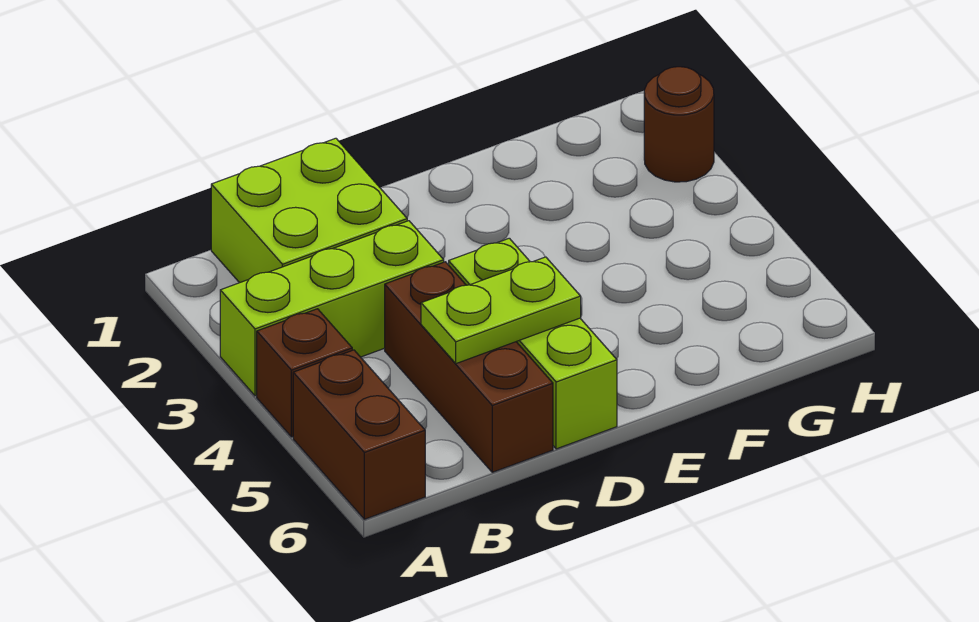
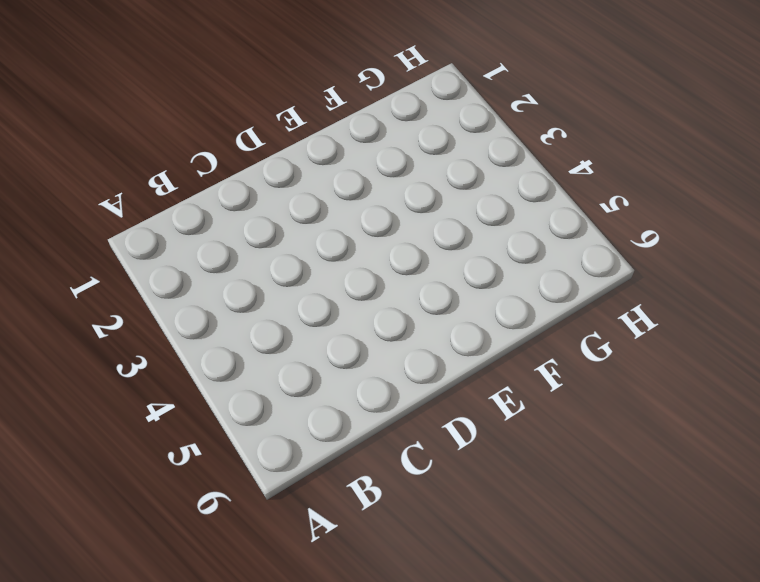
none -> lime 1x3 brick [220,221,444,396]
none -> brown 1x1 brick [257,309,352,437]

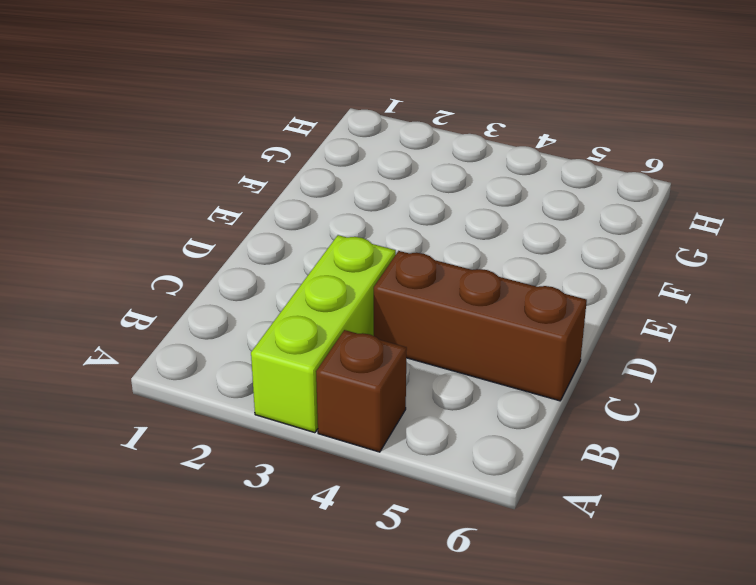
none -> brown 1x2 brick [293,350,425,519]
none -> lime 2x2 brick [211,138,407,283]

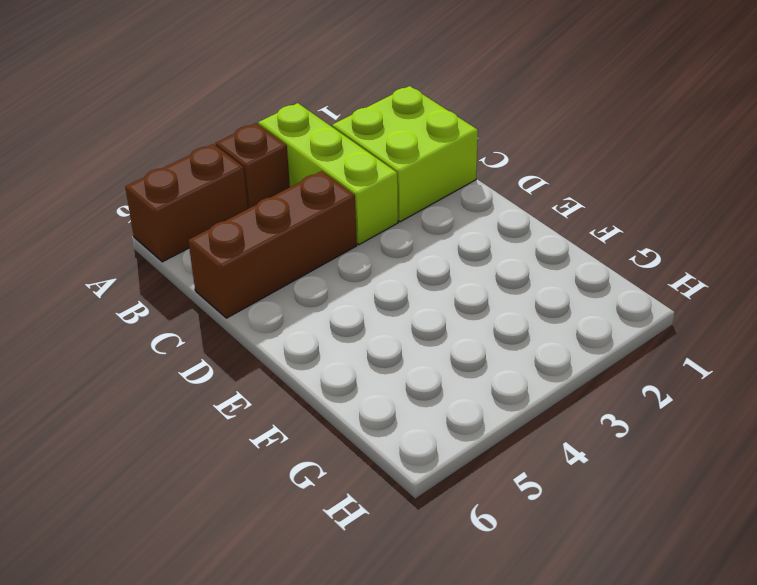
none -> lime 1x3 brick [449,238,617,449]
none -> brown 1x1 round brick [644,67,714,182]

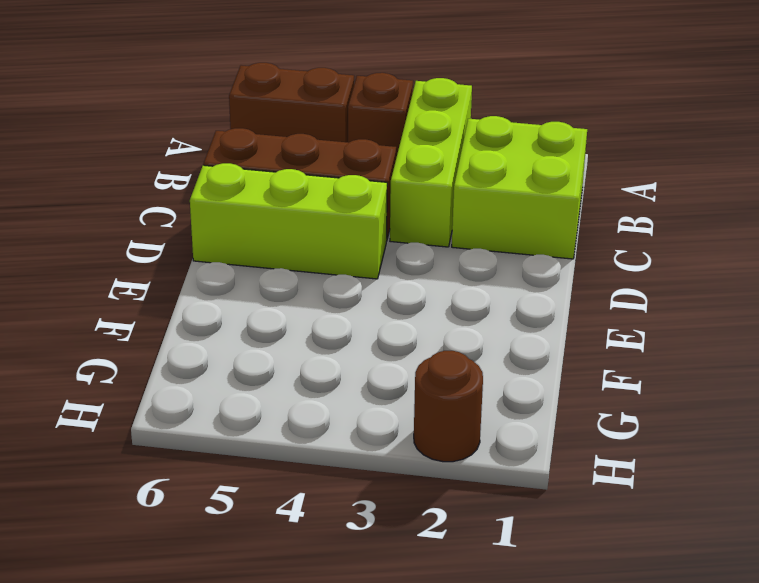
none -> lime 1x2 plate [421,257,581,364]

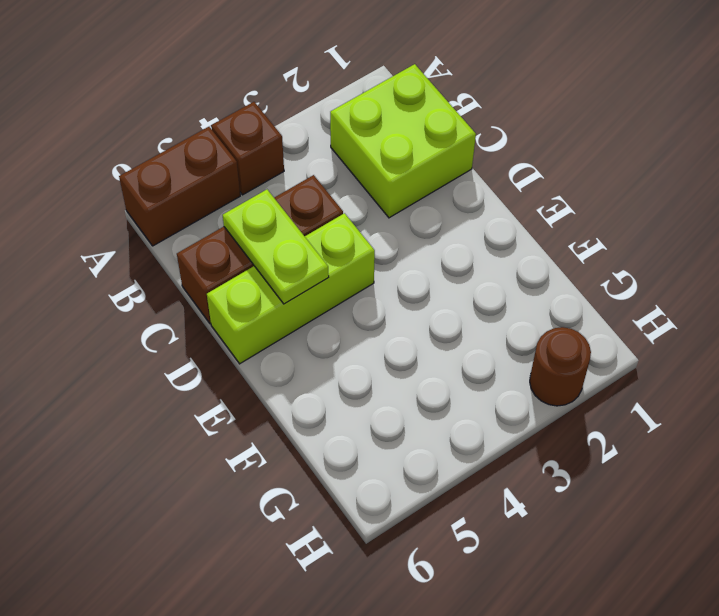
none -> lime 1x3 brick [220,221,444,396]

